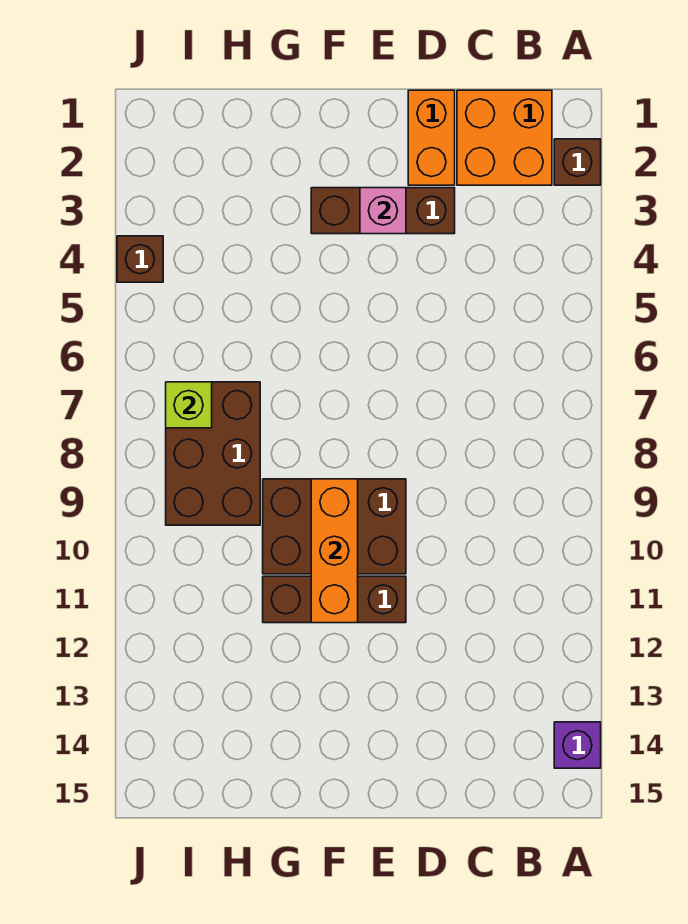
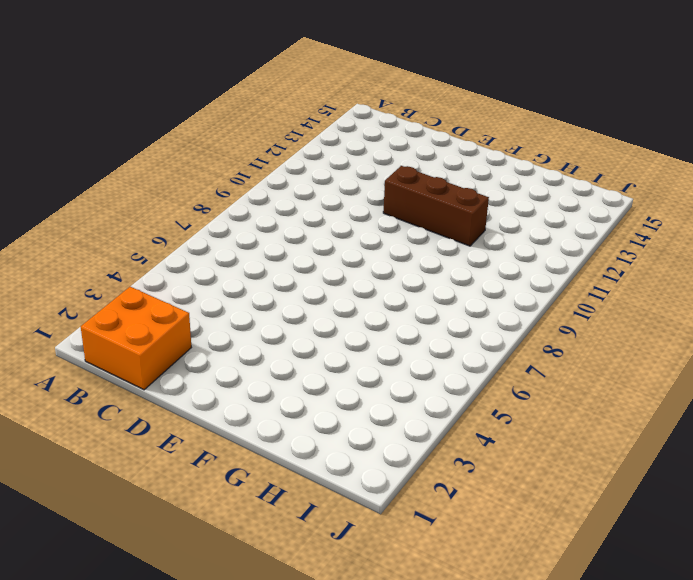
none -> brown 1x1 brick [554,139,601,185]
none -> purple 1x1 brick [554,722,601,768]
none -> orange 1x2 brick [408,90,455,185]

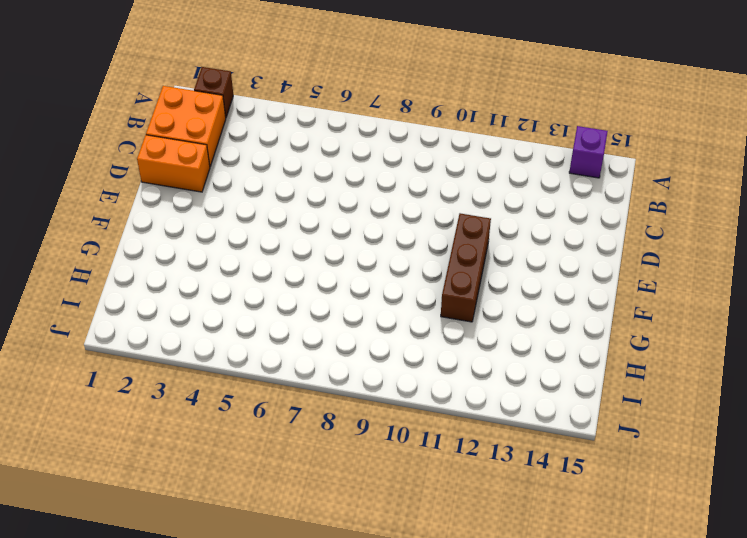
none -> brown 1x3 brick [311,188,455,234]
none -> brown 2x3 brick [263,479,406,574]
none -> brown 2x3 brick [166,382,260,525]

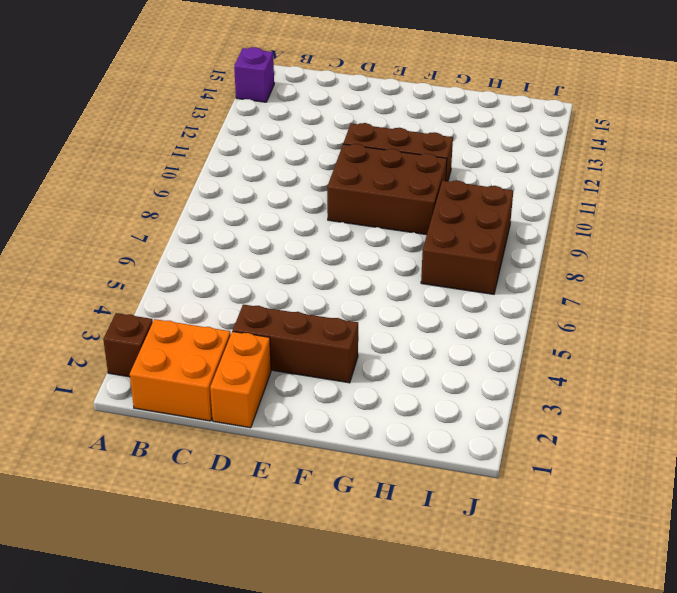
none -> brown 1x1 brick [117,236,163,282]
none -> pink 1x1 brick [360,188,406,234]
none -> orange 1x3 brick [311,479,358,623]

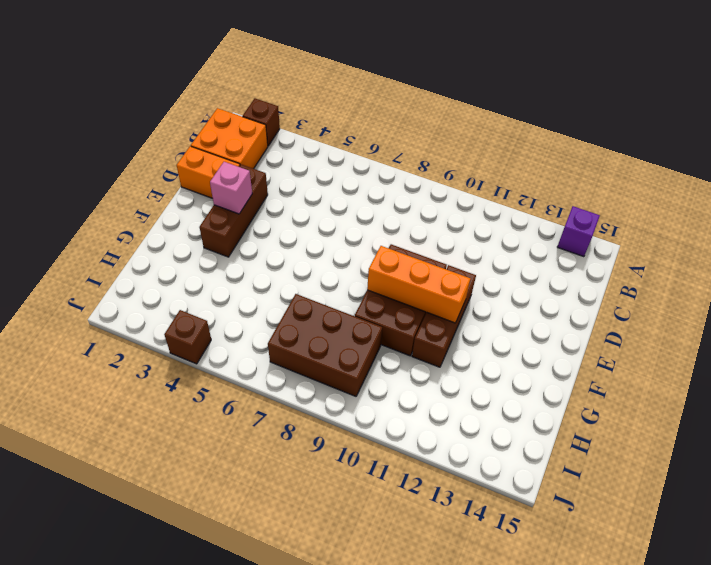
none -> lime 1x1 brick [166,382,212,428]

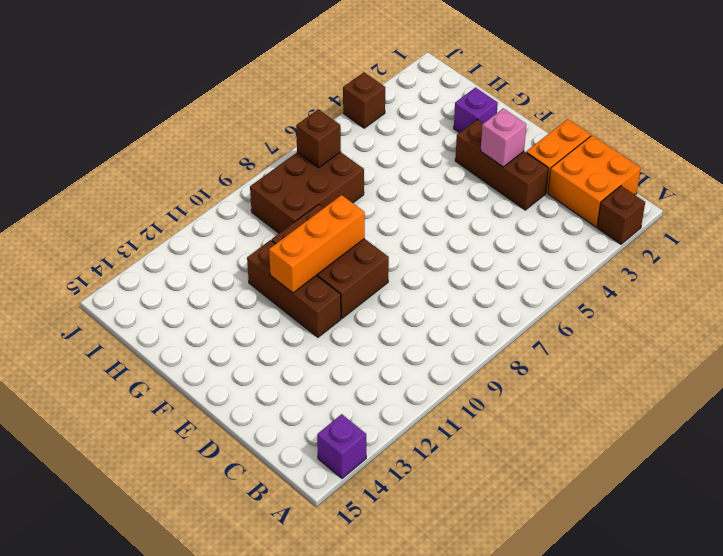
purple 1x1 brick [454,88,498,133] -> none
brown 1x1 brick [296,109,341,168] -> lime 1x1 brick [166,382,212,428]

